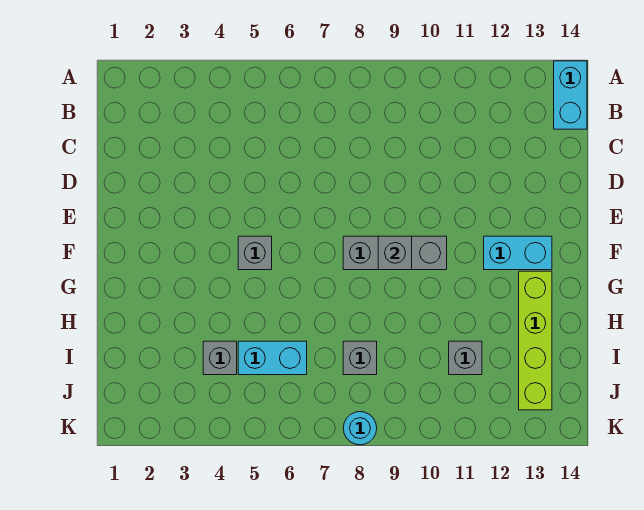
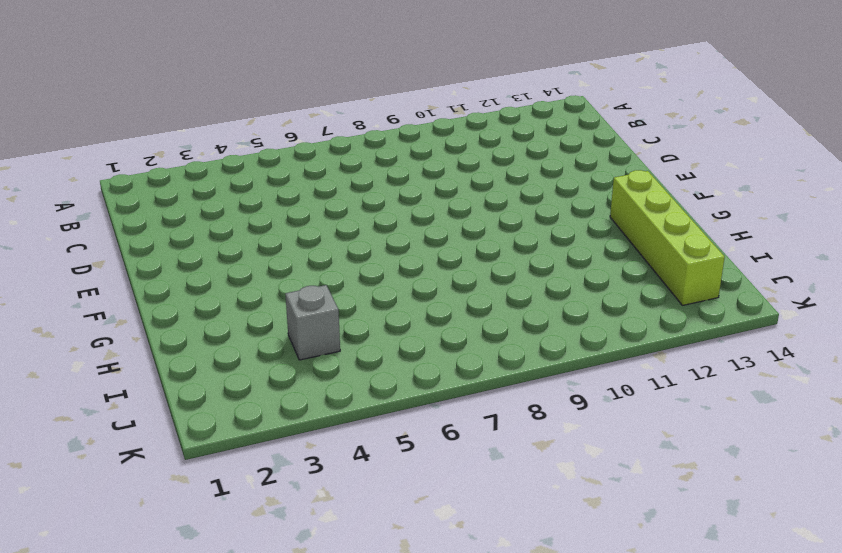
none -> cyan 1x2 brick [554,61,587,129]
none -> grey 1x1 brick [238,236,272,270]

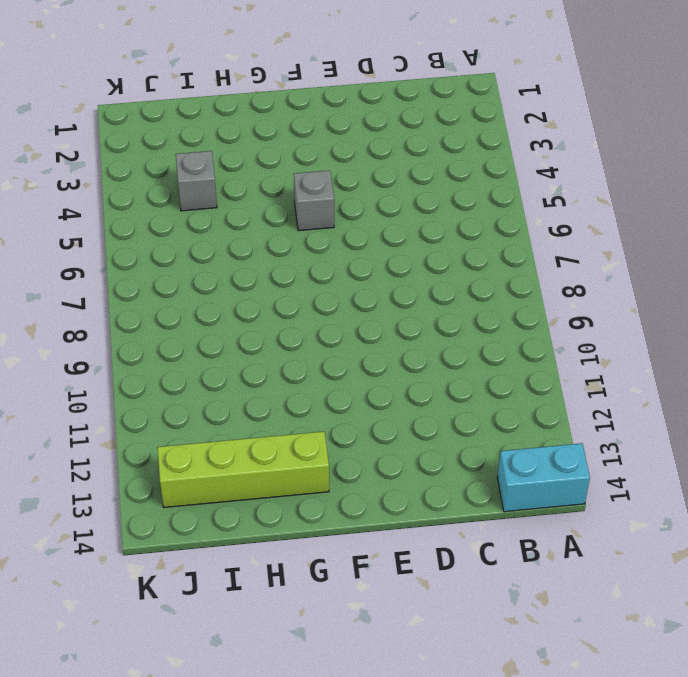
none -> grey 1x3 brick [343,236,447,270]
none -> cyan 1x2 brick [484,236,552,270]

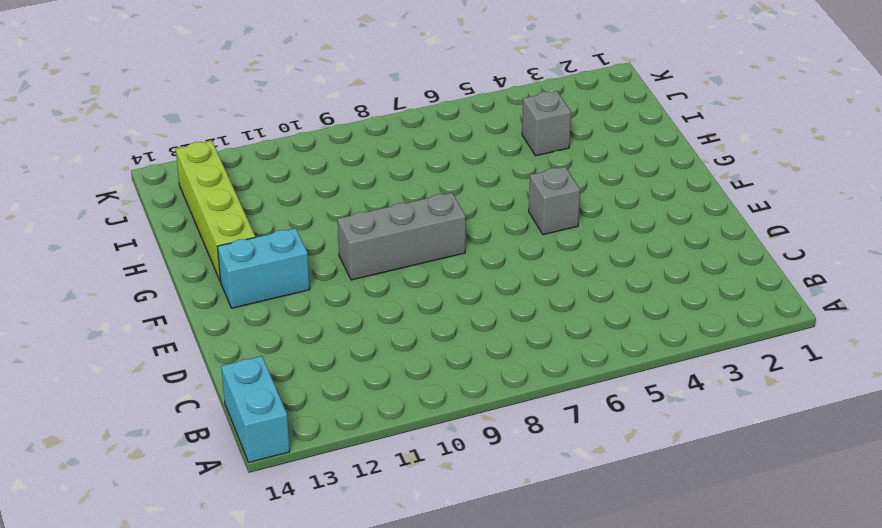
none -> cyan 1x2 brick [238,341,307,375]
none -> grey 1x1 brick [343,341,377,375]

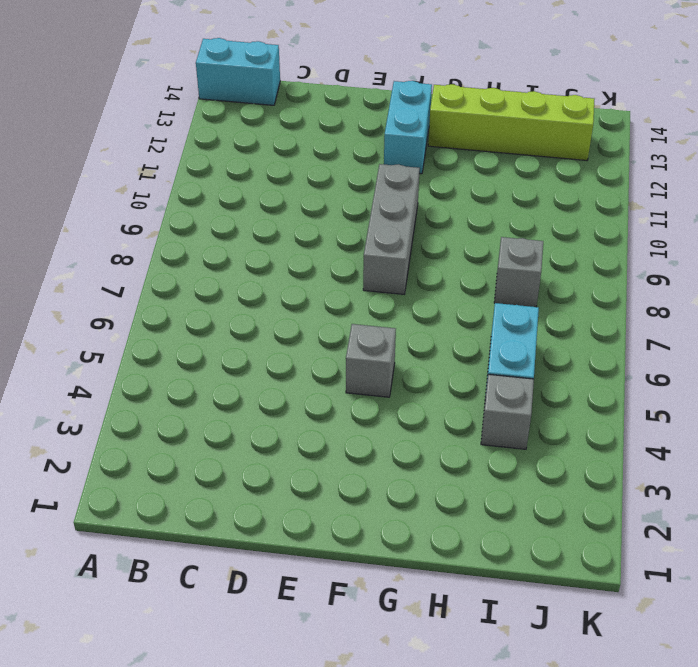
none -> grey 1x1 brick [449,341,482,375]
none -> cyan 1x1 round brick [343,412,377,445]

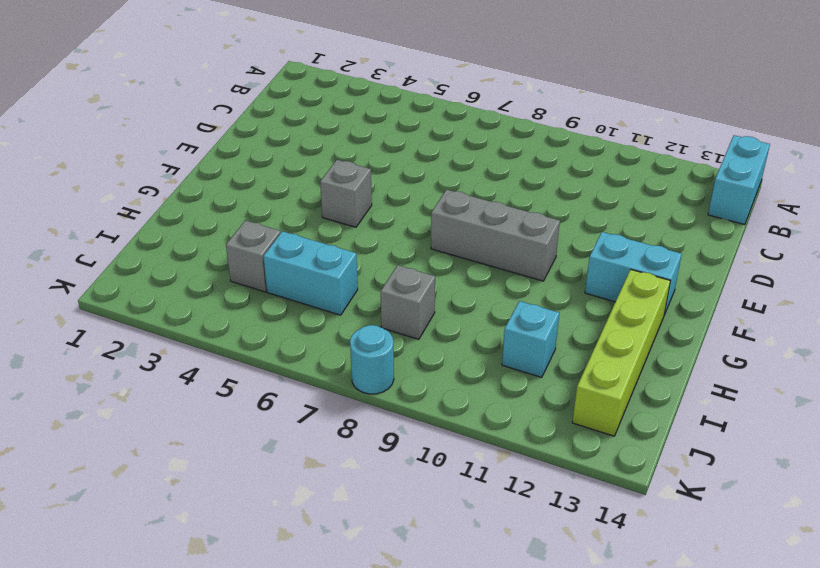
cyan 1x1 brick [502,301,559,377] -> grey 1x1 brick [449,341,482,375]
none -> grey 1x1 brick [378,236,412,270]

